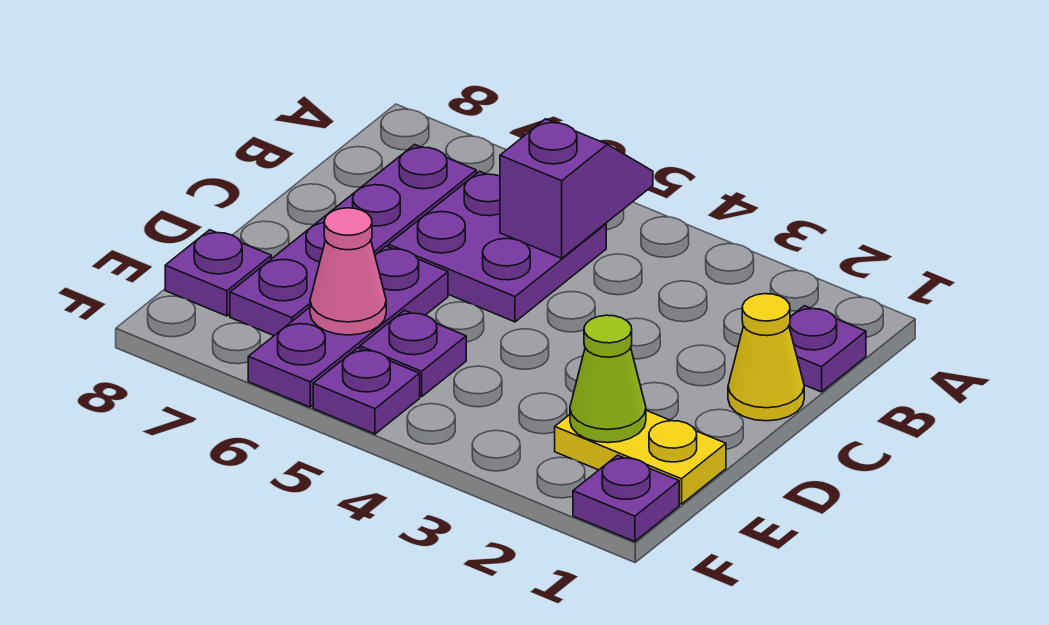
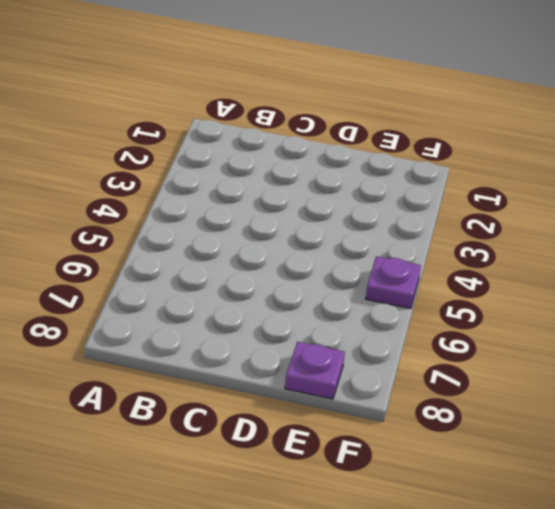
none -> purple 1x1 plate [789,306,866,392]
none -> purple 2x2 plate [388,171,606,322]
none -> purple 1x4 plate [230,145,476,335]

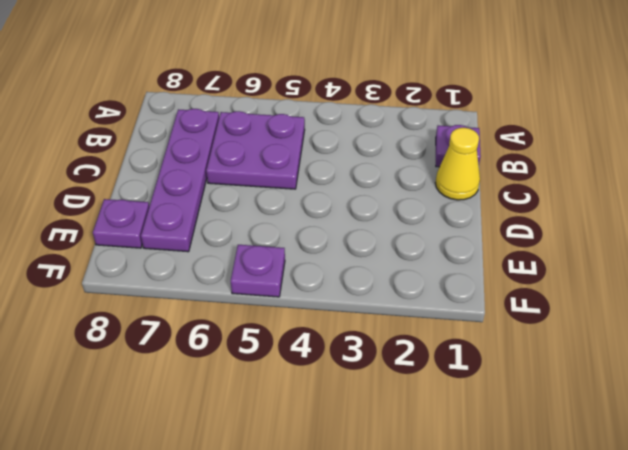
none -> purple 1x3 plate [248,246,448,407]
none -> yellow 1x2 plate [555,410,726,504]
none -> purple 1x1 plate [360,310,466,397]

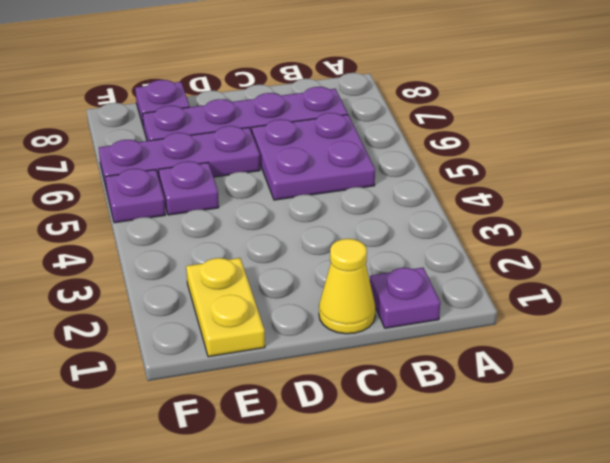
none -> purple 1x1 plate [573,455,679,542]
none -> purple 1x2 slope [500,119,653,258]
none -> lime 1x1 cone [570,315,646,443]

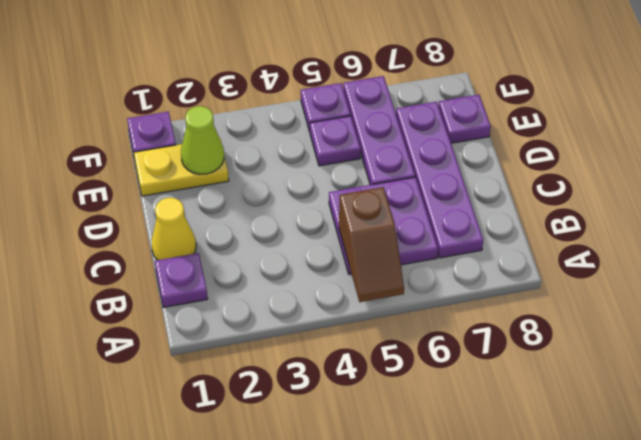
brown 1x2 slope [339,187,404,302] -> purple 1x2 slope [500,119,653,258]
none -> pink 1x1 cone [310,208,386,335]

